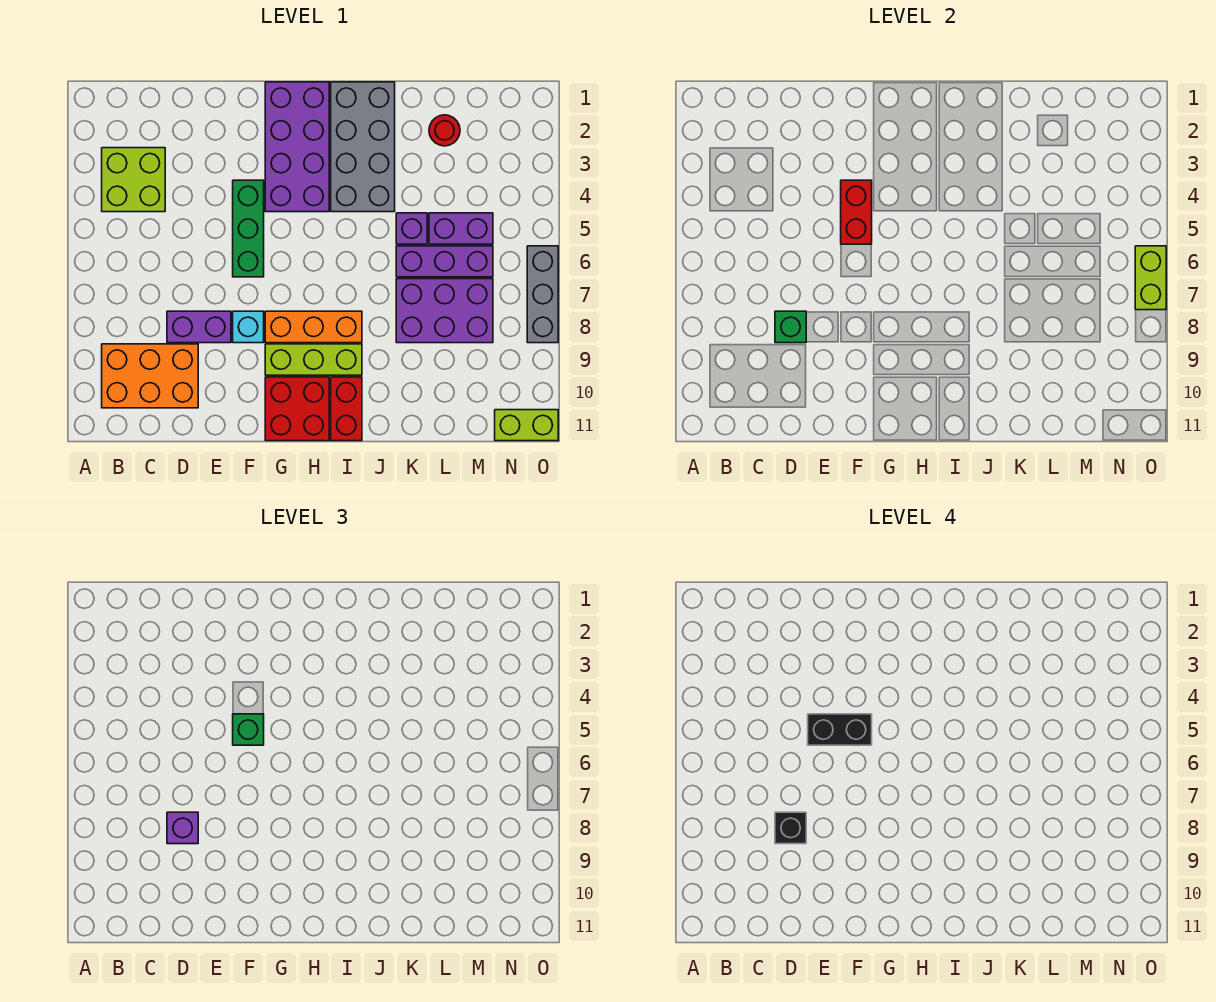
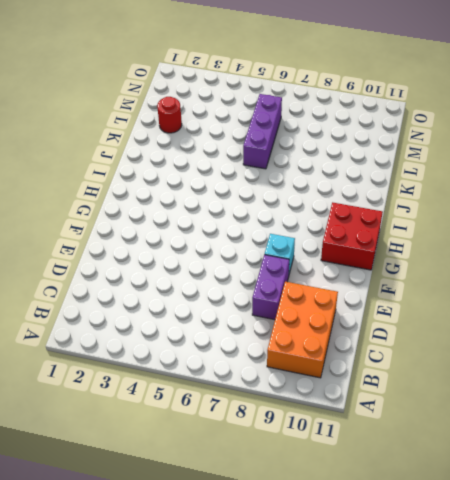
none -> lime 2x2 brick [102,148,165,212]
none -> green 1x3 brick [233,180,264,277]
none -> purple 2x4 brick [265,82,329,212]

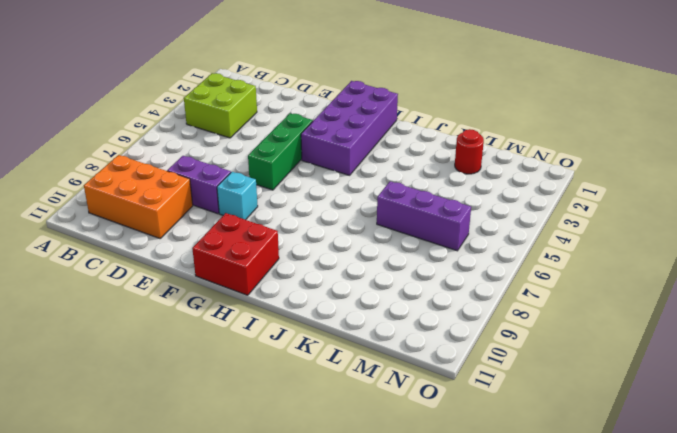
none -> orange 1x3 brick [265,311,362,343]
none -> lime 1x3 brick [265,344,362,375]
none -> grey 2x4 brick [331,82,395,212]

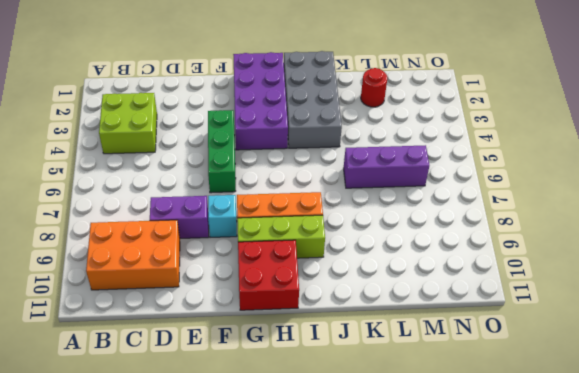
none -> red 1x2 brick [331,377,362,441]
none -> purple 1x1 brick [396,213,427,244]
none -> purple 2x3 brick [396,279,493,343]

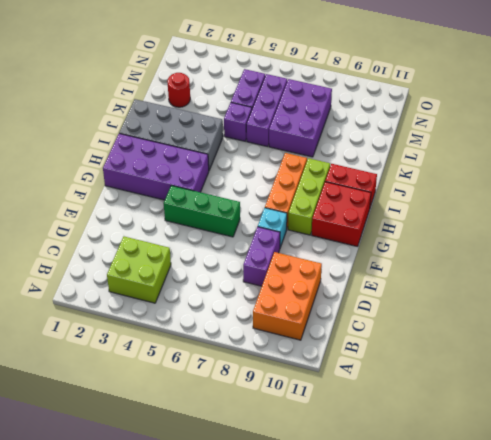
none -> lime 1x2 brick [495,410,558,441]
none -> grey 1x3 brick [527,246,558,343]
none -> green 1x1 brick [775,311,806,343]

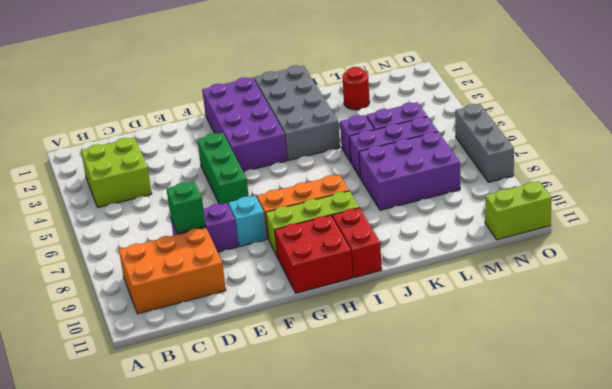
none -> red 1x2 brick [841,180,872,244]
none -> lime 1x2 brick [1135,246,1166,310]
none -> purple 1x1 brick [167,812,198,844]

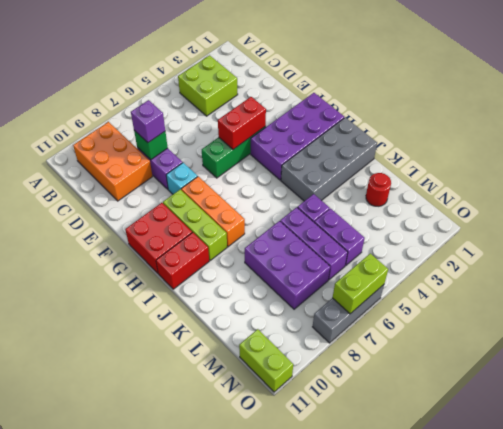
none -> green 1x1 brick [233,714,264,745]
none -> black 1x1 brick [775,812,806,844]
none -> black 1x2 brick [808,714,872,745]

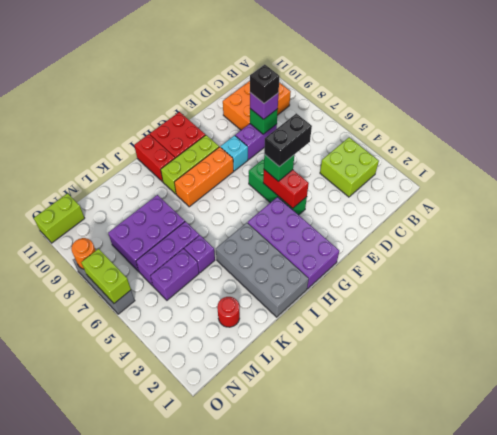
orange 1x1 round brick [71,238,96,269] -> none

